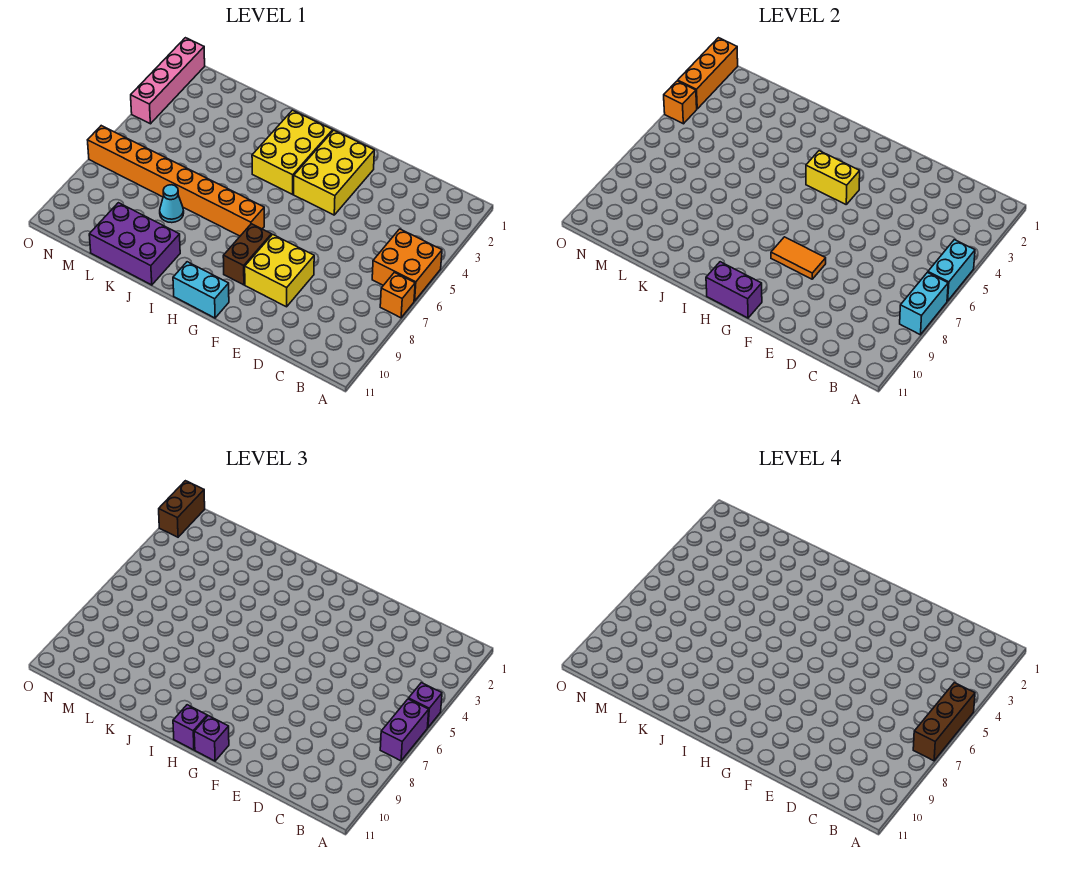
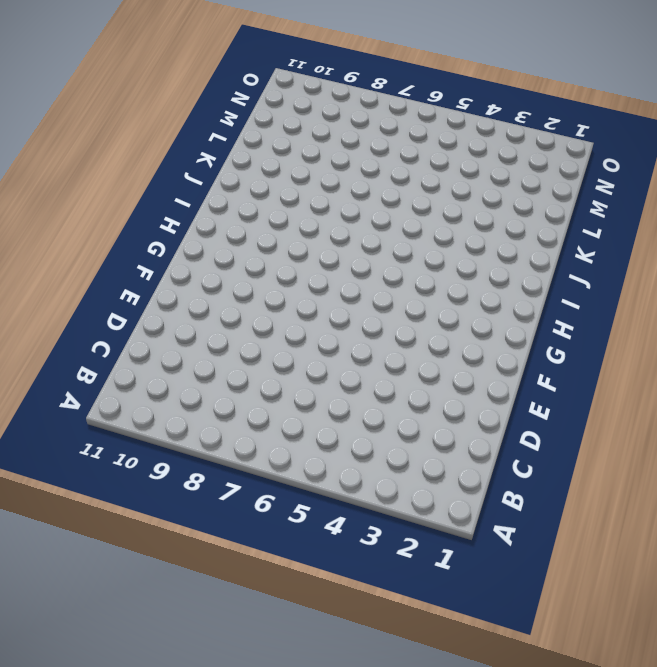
none -> orange 2x2 brick [372,229,442,301]
none -> orange 1x1 brick [380,272,415,318]
none -> yellow 2x2 brick [245,234,314,307]

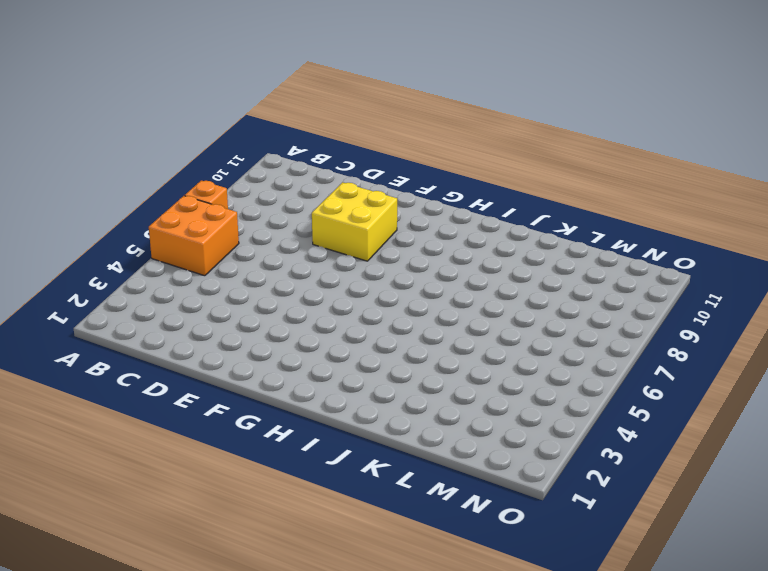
none -> yellow 2x3 brick [294,130,374,215]
none -> brown 1x2 brick [223,224,271,285]
none -> cyan 1x2 brick [173,262,229,318]

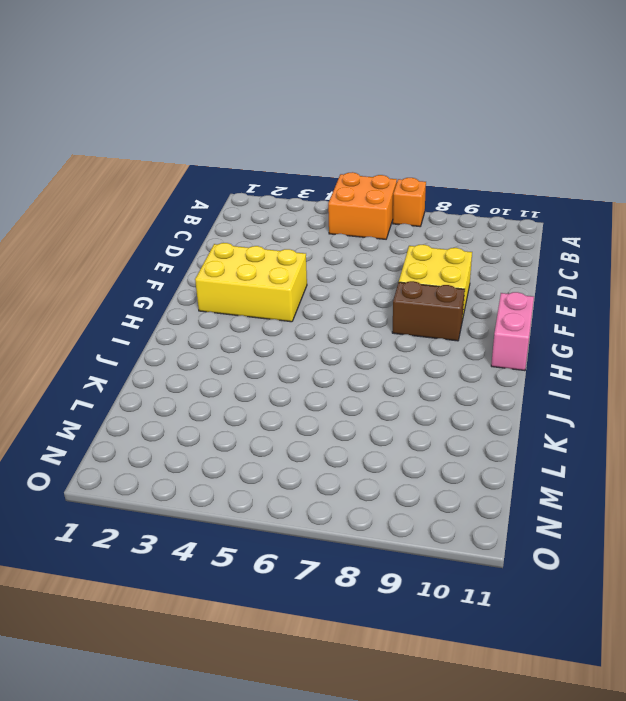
pink 1x2 brick [491,292,534,371] -> cyan 1x2 brick [173,262,229,318]
none -> yellow 2x3 brick [252,110,333,194]
none -> orange 1x8 brick [88,126,264,236]
none -> purple 2x3 brick [89,203,180,285]

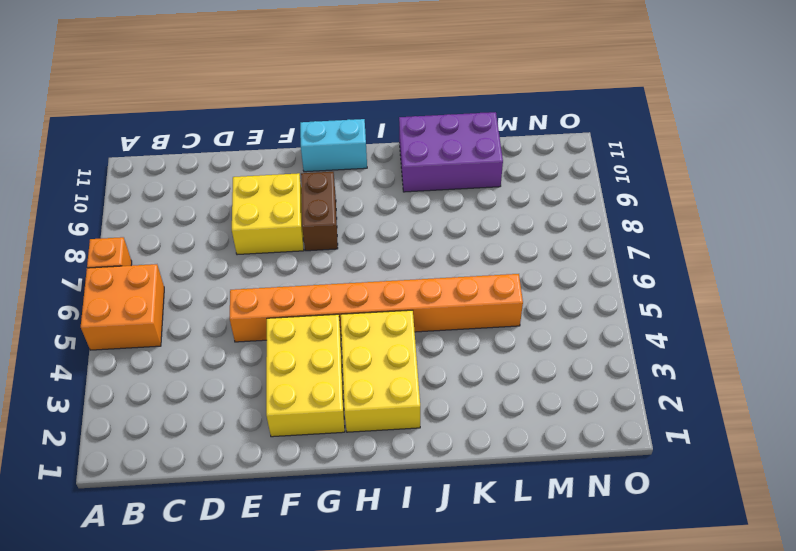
orange 1x8 brick [230,274,523,342] -> orange 1x8 brick moved to [88,126,264,236]
none -> cyan 1x1 cone [160,185,184,223]
none -> pink 1x4 brick [131,38,205,124]
none -> cyan 1x2 brick [928,240,975,301]

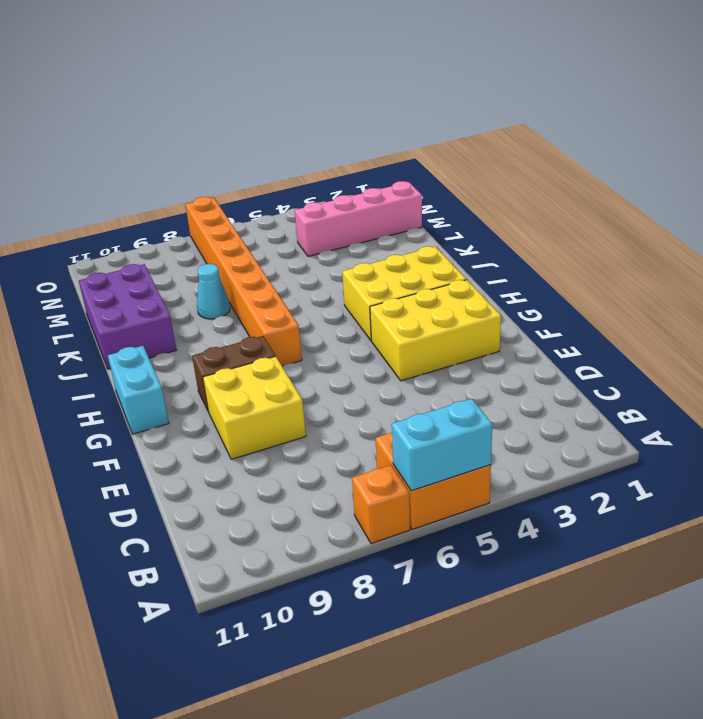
pink 1x4 brick [295,181,422,256] -> pink 1x4 brick moved to [131,38,205,124]
none -> cyan 1x2 brick [900,272,948,335]
none -> orange 1x2 tile [771,237,826,279]
none -> yellow 1x2 brick [806,151,860,204]

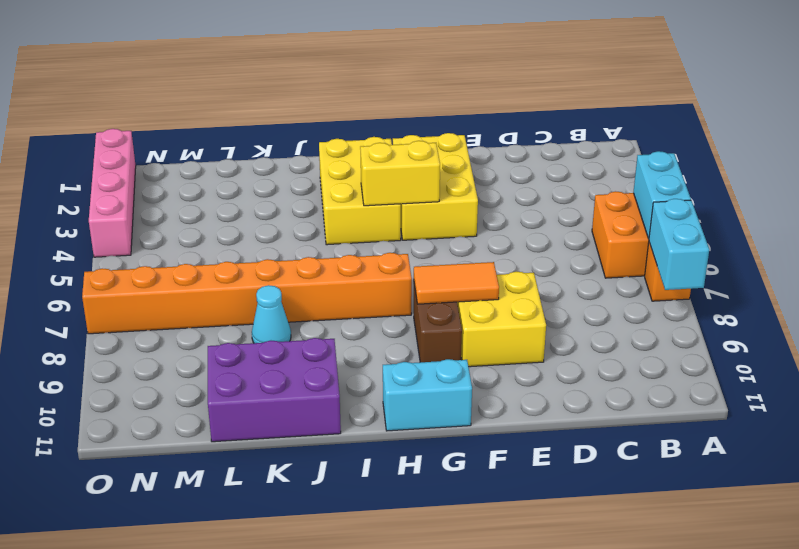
none -> purple 1x2 brick [706,262,762,318]
none -> orange 1x3 brick [678,38,738,109]
none -> orange 1x1 brick [664,81,697,124]

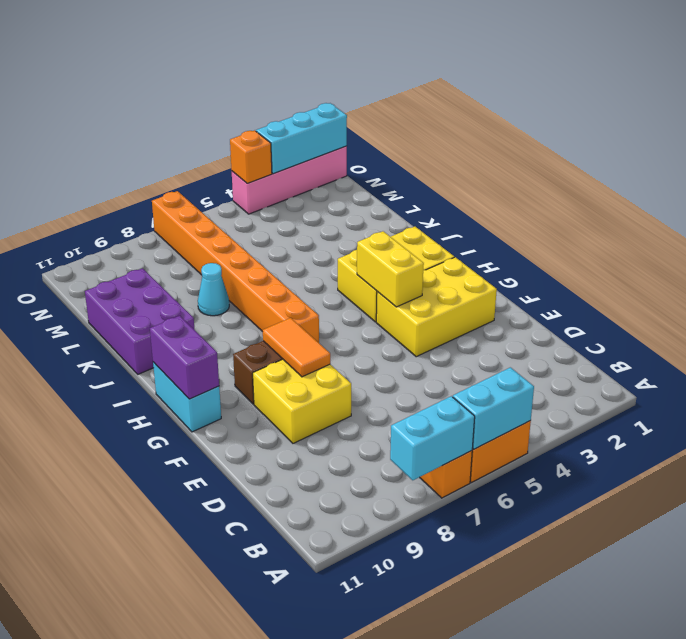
cyan 1x3 brick [256,103,347,174] -> orange 1x3 brick [678,38,738,109]
none -> purple 1x1 brick [409,683,442,728]
none -> purple 1x2 brick [380,699,429,761]
none -> purple 1x1 brick [194,716,229,761]

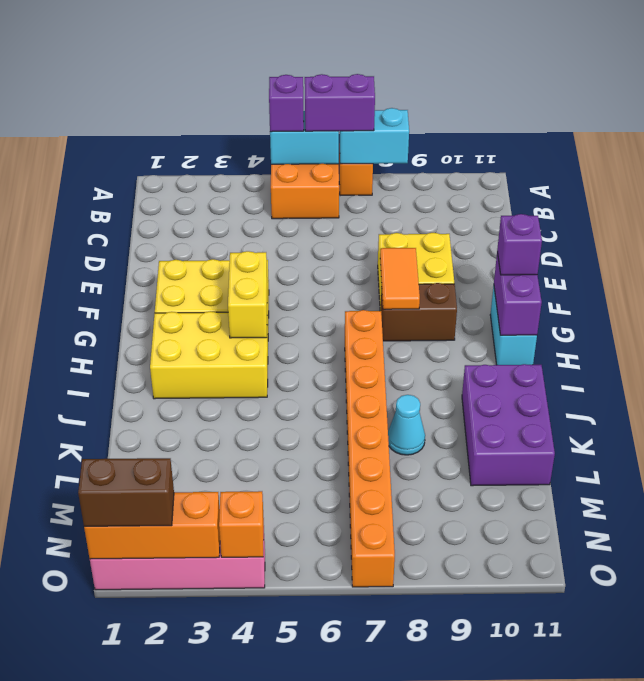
none -> purple 1x1 brick [173,705,207,750]
none -> brown 1x3 brick [913,683,975,761]

